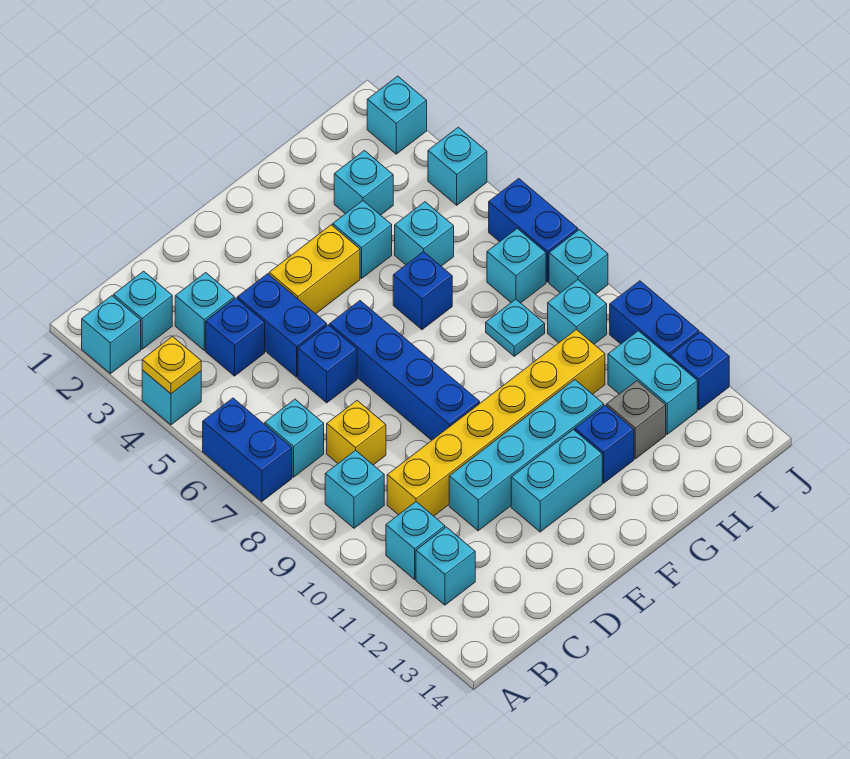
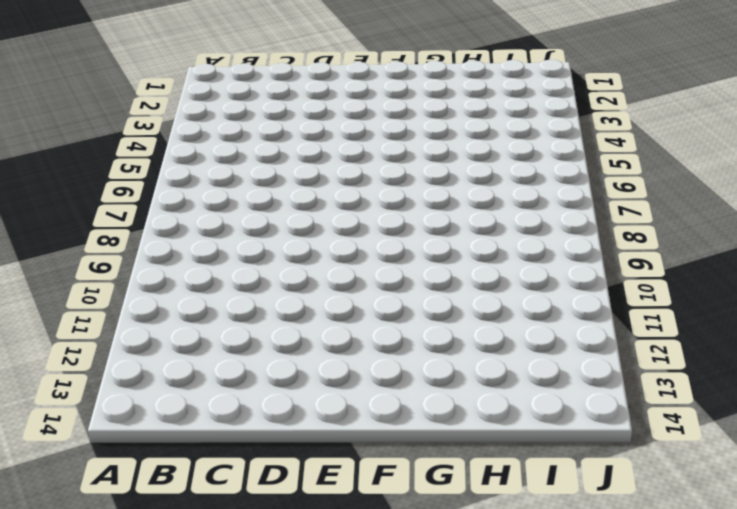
none -> cyan 1x1 brick [82,296,141,374]
none -> cyan 1x1 brick [142,370,201,425]
none -> blue 1x2 brick [203,398,292,502]
none -> cyan 1x1 brick [113,271,172,349]

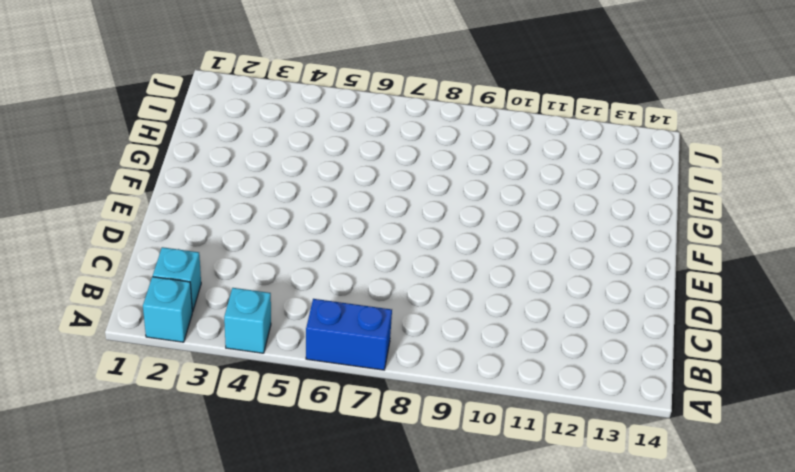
none -> cyan 1x1 brick [265,399,324,477]
none -> cyan 1x1 brick [325,450,384,528]
none -> cyan 1x1 brick [386,502,445,579]
none -> cyan 1x1 brick [416,527,475,605]

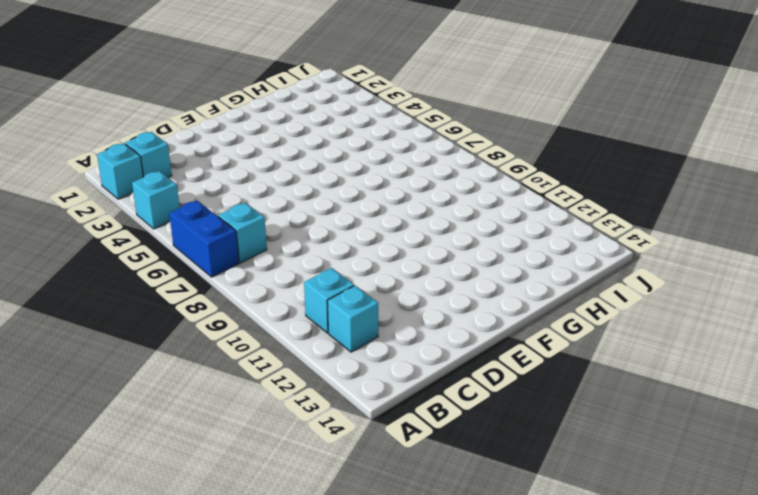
none -> cyan 1x1 brick [325,450,384,528]
none -> cyan 1x1 brick [175,272,234,350]
none -> blue 1x1 brick [206,298,265,376]
none -> yellow 1x1 brick [327,401,386,465]

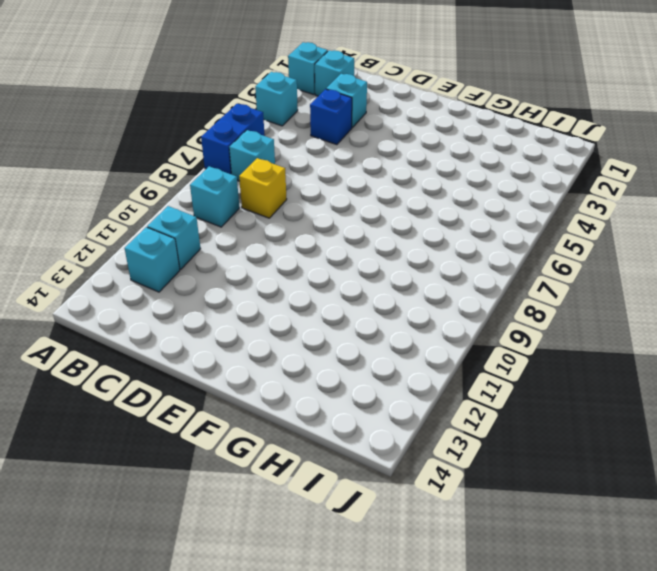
none -> yellow 1x6 brick [387,330,605,516]
none -> blue 1x2 brick [237,274,327,377]
none -> blue 1x1 brick [298,325,357,403]
none -> cyan 1x4 brick [449,380,604,531]

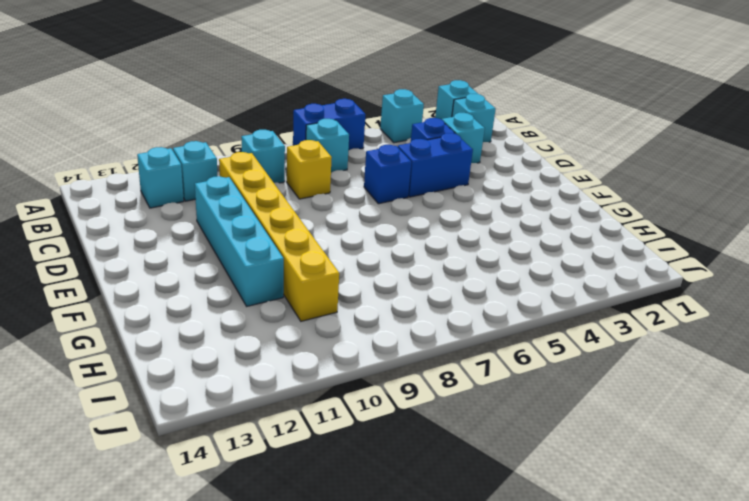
none -> yellow 1x2 brick [269,225,360,314]
none -> blue 1x4 brick [330,301,480,440]
none -> cyan 1x2 brick [511,430,602,532]
none -> cyan 1x1 brick [333,201,392,278]

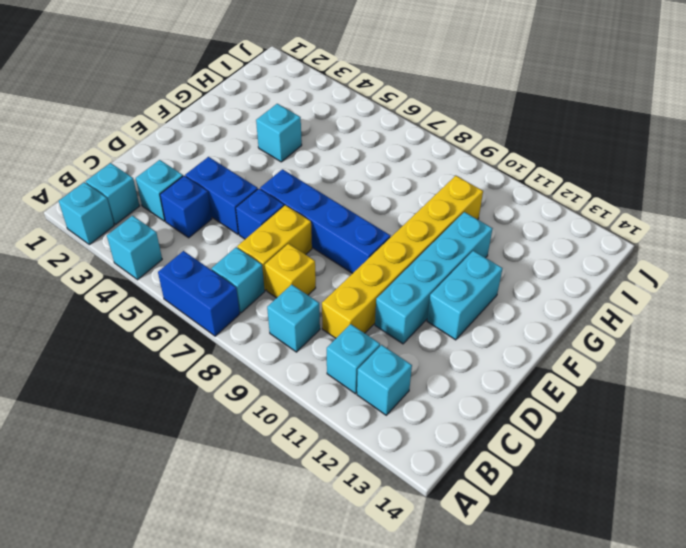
yellow 1x2 brick [237,205,312,290] -> yellow 1x2 brick moved to [269,225,360,314]
none -> blue 1x1 brick [393,251,452,330]
none -> blue 1x1 brick [575,405,634,483]
none -> cyan 1x1 brick [334,151,393,215]
none -> cyan 1x1 brick [395,202,454,266]

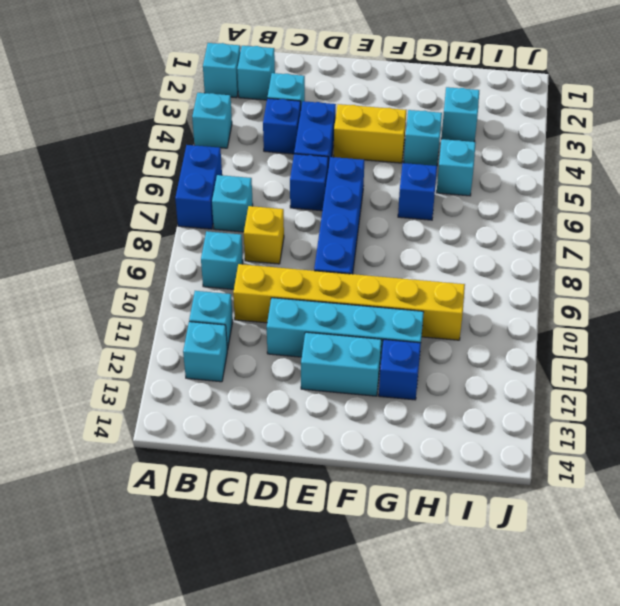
none -> cyan 1x1 plate [486,299,545,356]
none -> grey 1x1 brick [607,381,666,459]
none -> cyan 1x1 brick [487,228,546,303]
none -> cyan 1x1 brick [548,280,607,344]

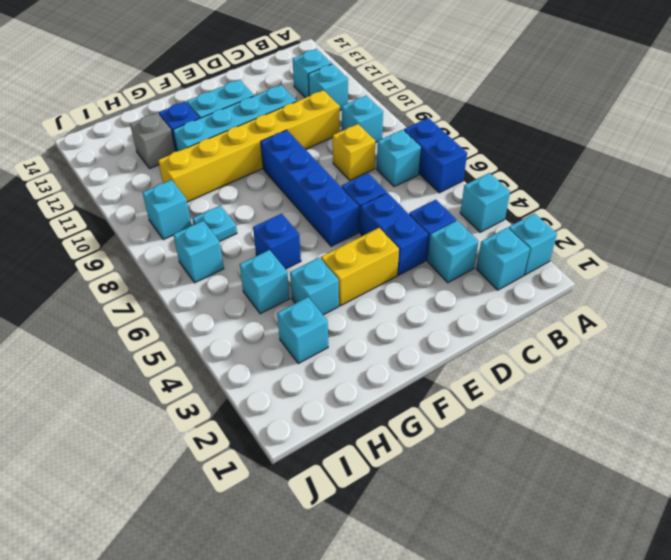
none -> cyan 1x2 brick [608,331,697,434]
none -> cyan 1x1 brick [367,76,427,154]
none -> cyan 1x1 brick [428,127,487,205]
none -> blue 1x2 brick [489,179,578,282]

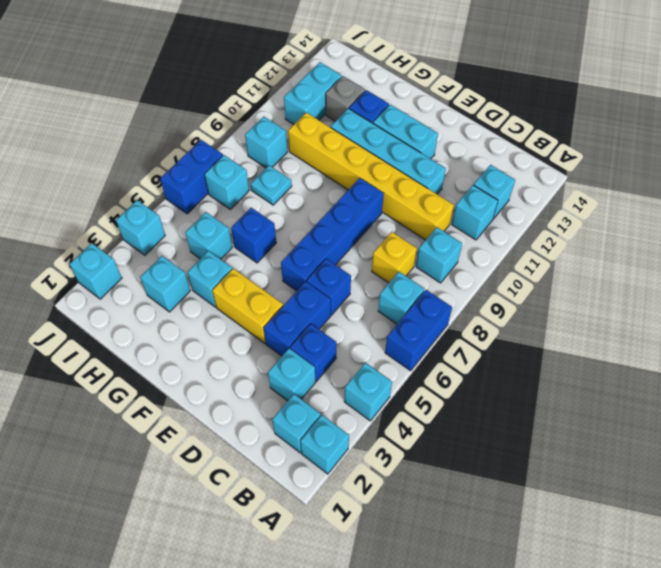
none -> cyan 1x1 brick [549,230,608,294]
none -> blue 1x2 brick [610,281,699,357]
none -> blue 1x1 brick [670,332,729,410]
none -> yellow 1x1 plate [142,336,201,394]

